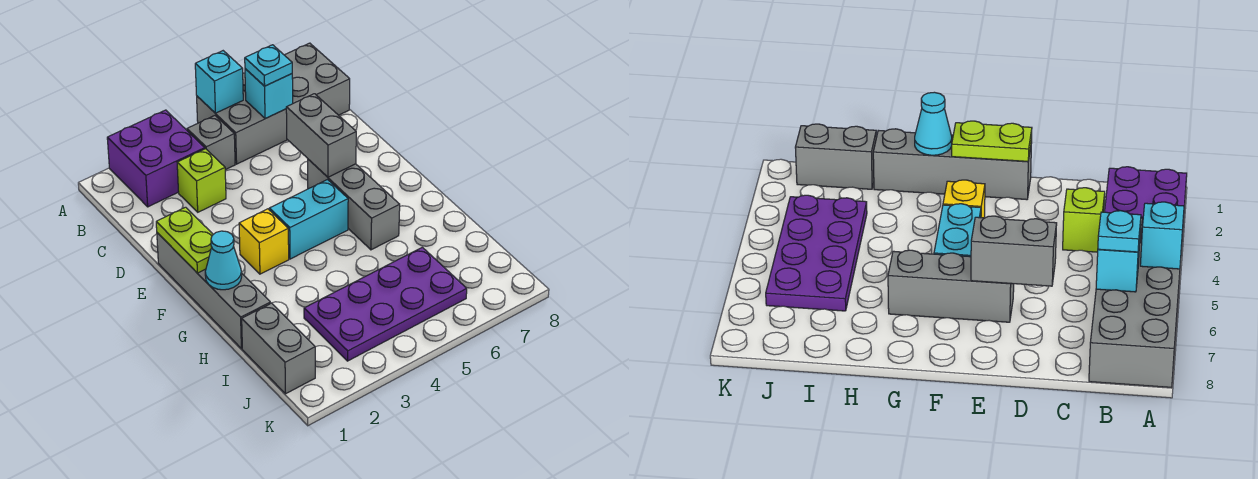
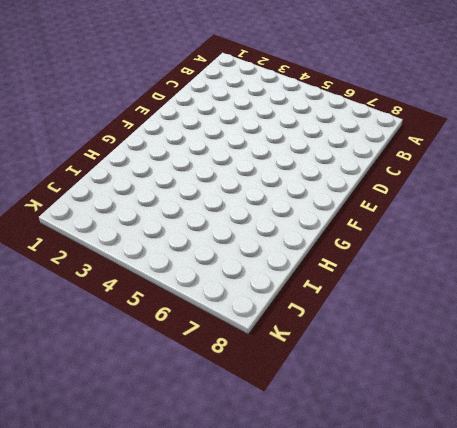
none -> purple 2x2 brick [107,110,205,207]
none -> grey 2x4 brick [197,43,350,164]
none -> grey 1x1 brick [187,116,235,170]

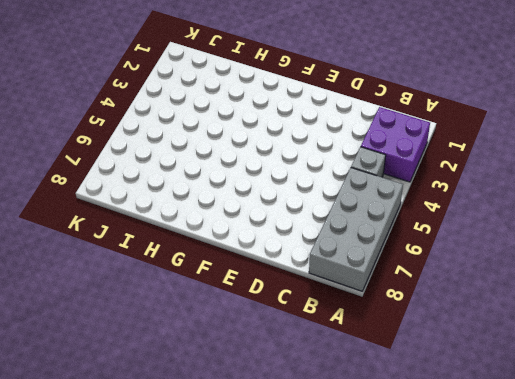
none -> lime 1x1 brick [177,149,226,212]
none -> grey 1x4 brick [157,233,270,349]
none -> grey 1x3 brick [308,159,400,250]

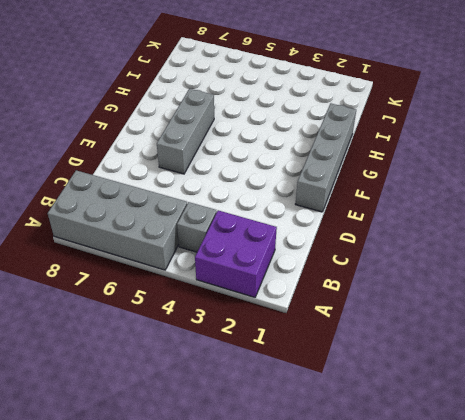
none -> lime 1x1 brick [177,149,226,212]
none -> yellow 1x1 brick [239,209,289,274]
none -> cyan 1x2 brick [269,180,348,259]

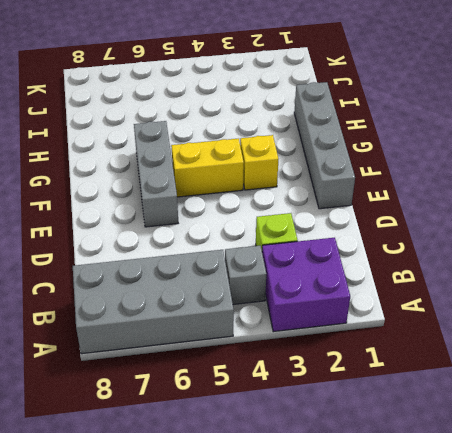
yellow 1x2 brick [171,139,244,197] -> cyan 1x2 brick [269,180,348,259]
none -> grey 1x2 brick [242,303,315,394]
none -> purple 2x4 plate [304,247,467,361]
none -> cyan 1x1 brick [195,51,243,113]

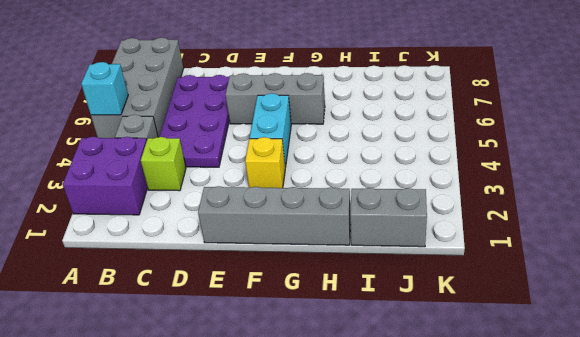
purple 2x4 plate [159,75,229,167] -> purple 2x4 plate moved to [304,247,467,361]
none -> cyan 1x1 brick [245,69,293,119]
none -> grey 1x2 brick [286,94,356,177]
none -> lime 1x2 plate [156,207,213,273]

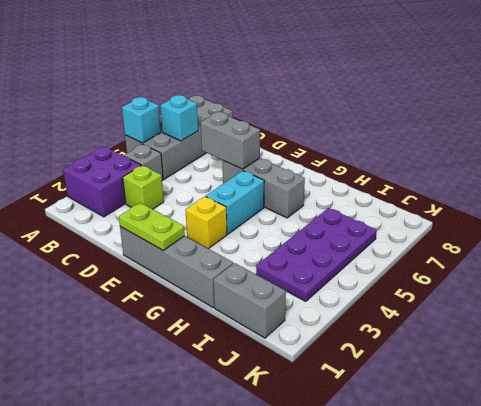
none -> cyan 1x1 cone [205,231,242,290]
none -> cyan 1x1 plate [245,45,292,86]

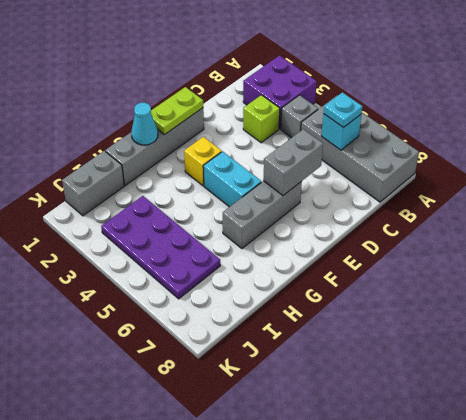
none -> cyan 1x1 brick [195,51,243,113]

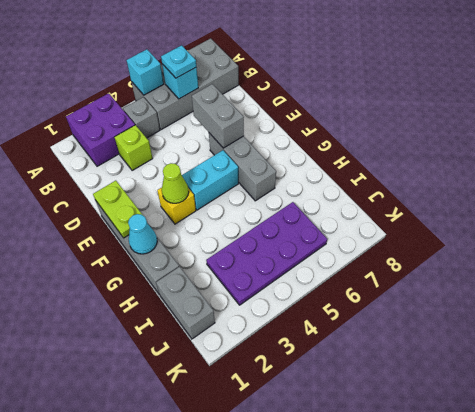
lime 1x1 cone [162,163,189,203] -> none

